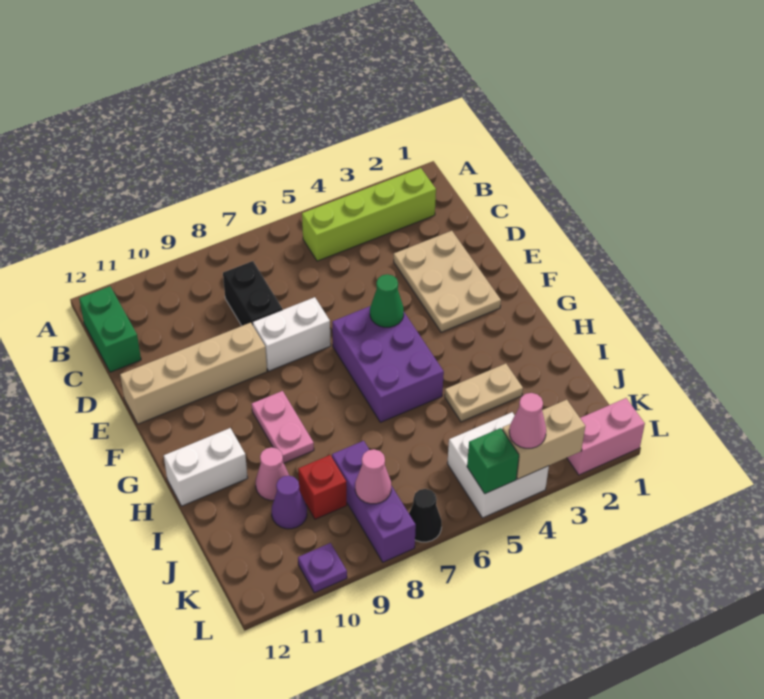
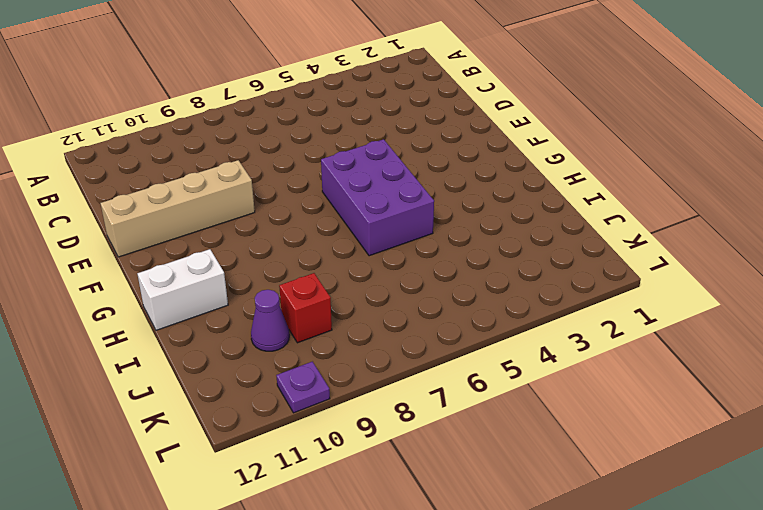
none -> lime 1x4 brick [302,168,436,261]
none -> green 1x2 brick [79,286,141,372]
none -> black 1x2 brick [223,261,282,326]

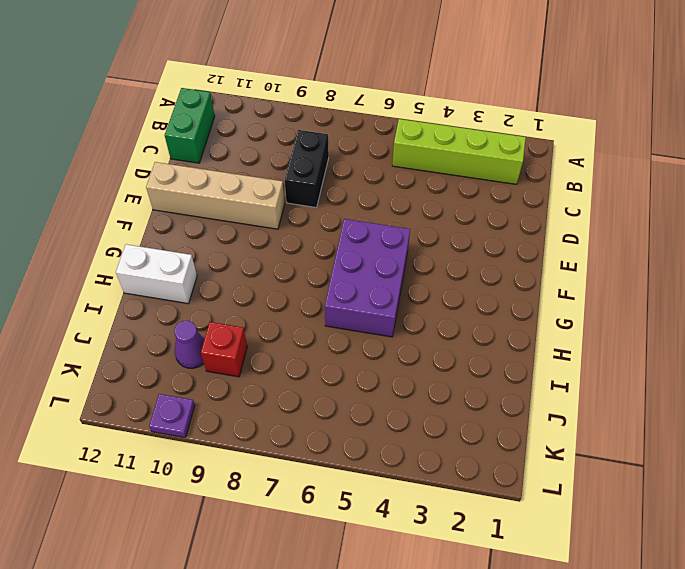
none -> tan 2x3 plate [394,231,501,332]
none -> white 1x2 brick [252,297,331,371]
none -> pink 1x2 plate [252,391,314,463]

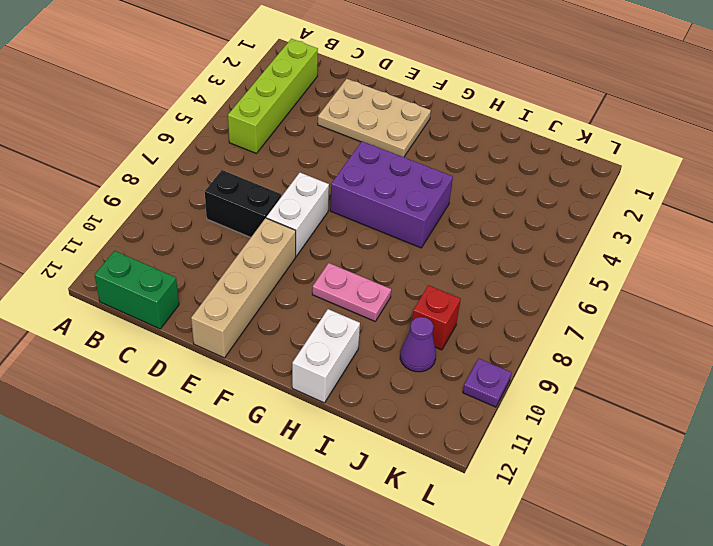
none -> tan 1x2 plate [445,364,523,422]
none -> pink 1x1 cone [256,447,289,500]
none -> purple 1x3 brick [332,441,416,562]

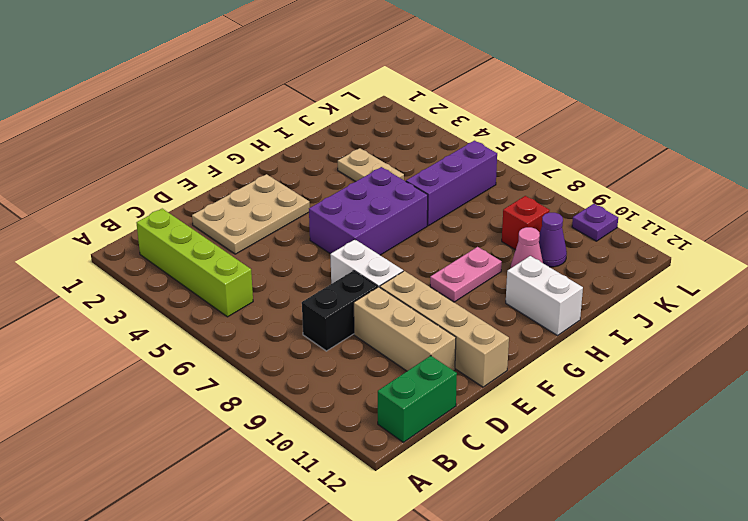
tan 1x3 brick [354,287,456,371] -> none
purple 1x3 brick [406,141,497,226] -> purple 1x3 brick moved to [332,441,416,562]
none -> white 2x2 brick [447,412,549,518]
none -> pink 1x2 brick [567,398,645,475]
none -> black 1x1 cone [409,489,442,542]

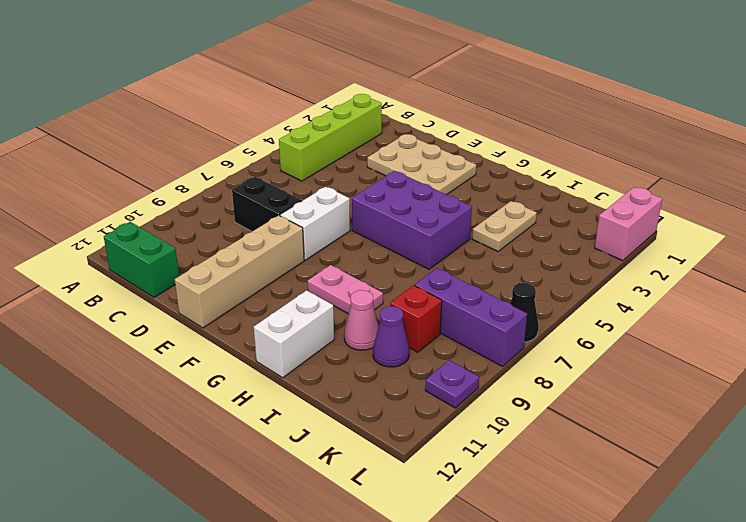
none -> white 2x2 brick [447,412,549,518]
none -> green 1x1 cone [370,274,404,327]
none -> pink 1x1 cone [355,449,391,504]

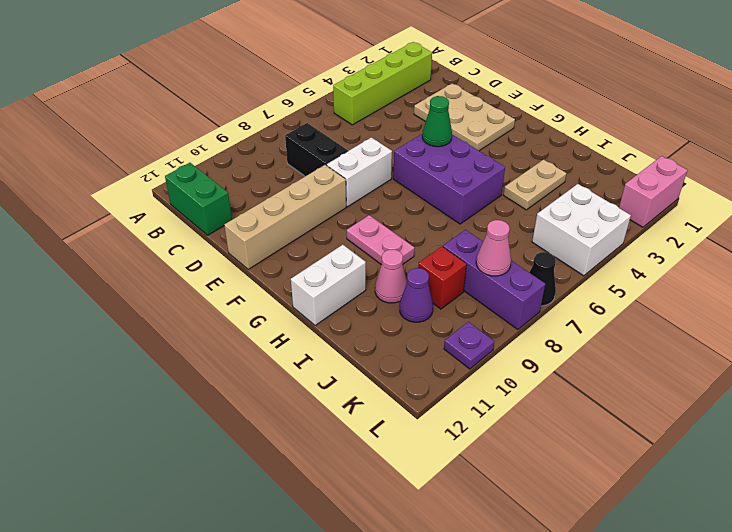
none -> tan 1x2 brick [502,400,585,479]
none -> green 1x1 brick [467,428,519,494]
none -> pink 1x1 cone [509,393,546,448]

